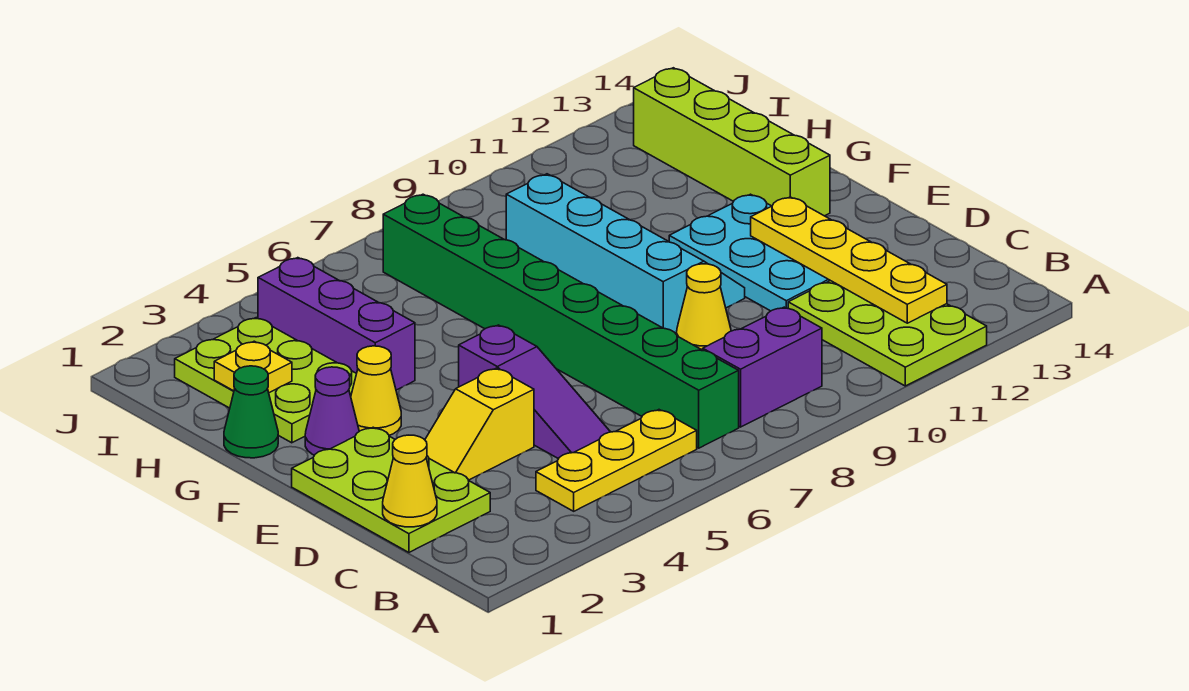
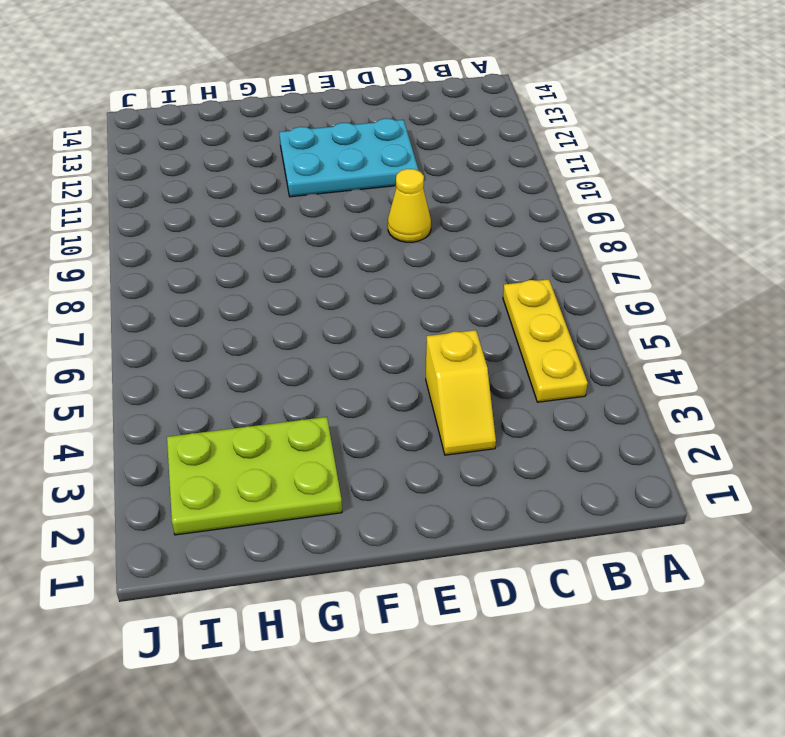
none -> lime 2x3 plate [788,281,987,386]
none -> green 1x8 brick [383,194,739,448]
none -> purple 1x2 brick [703,307,822,427]

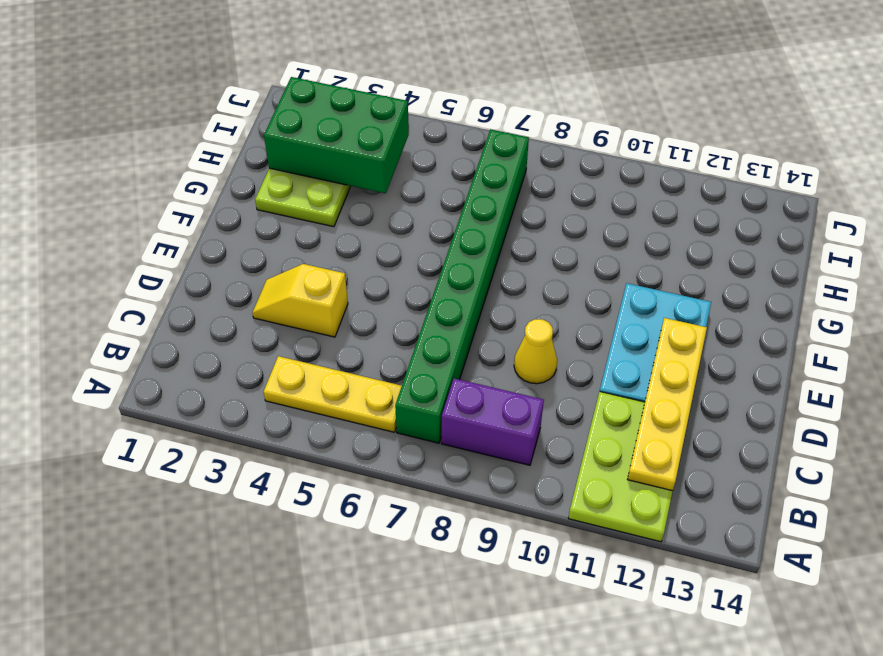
green 2x3 brick [264,77,409,193] -> yellow 1x1 plate [214,341,292,393]
none -> lime 2x3 plate [292,427,490,552]
none -> purple 1x3 slope [459,325,610,459]
none -> cyan 2x4 slope [506,174,745,333]

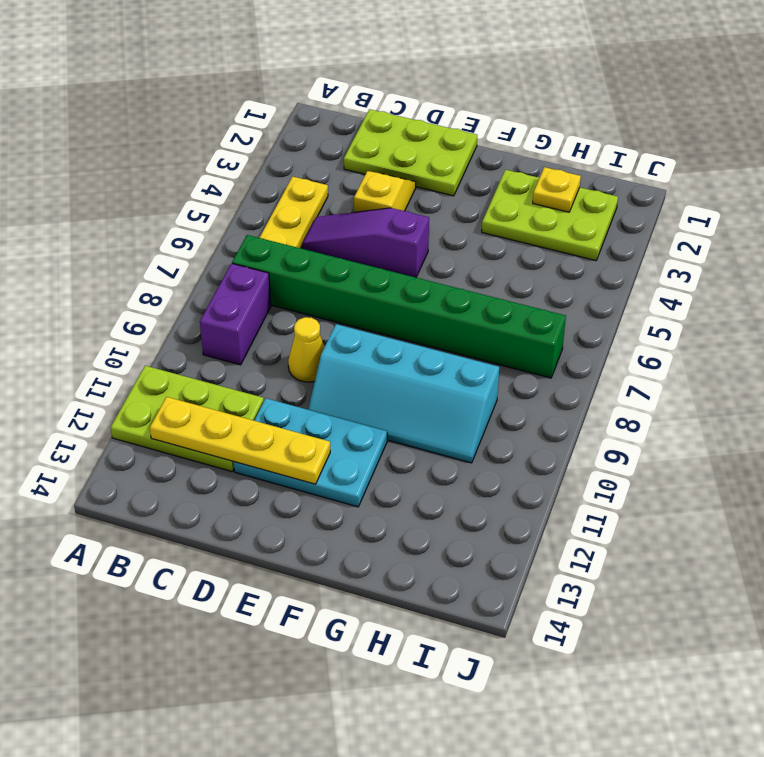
none -> purple 1x1 cone [305,367,359,455]
none -> yellow 1x1 cone [351,346,401,435]
none -> lime 1x4 brick [634,68,830,216]

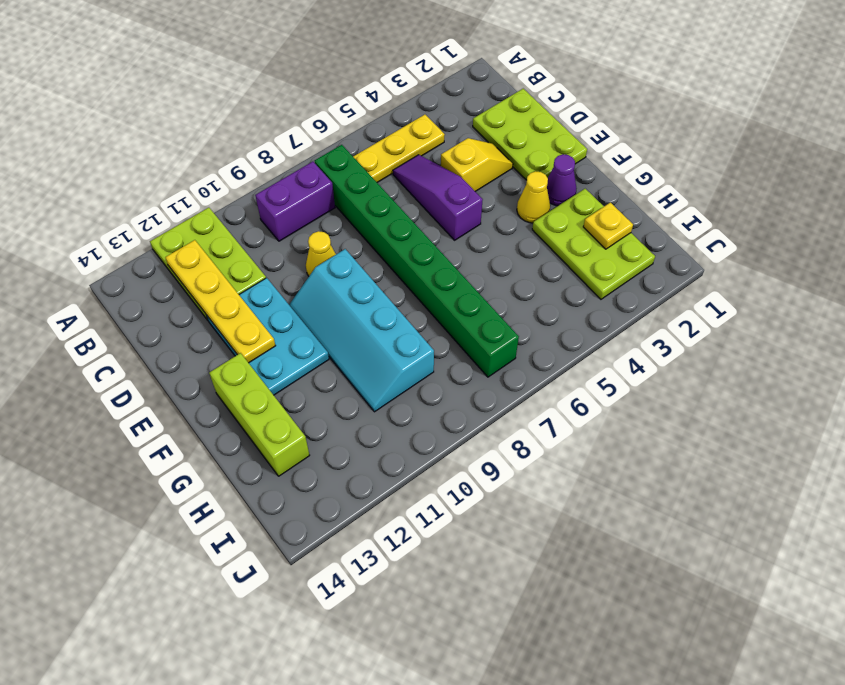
lime 1x3 brick [209,353,310,476] -> lime 1x4 brick [634,68,830,216]
none -> green 1x1 cone [224,366,278,458]
none -> purple 1x3 brick [258,258,415,390]
none -> yellow 1x1 cone [383,435,437,527]

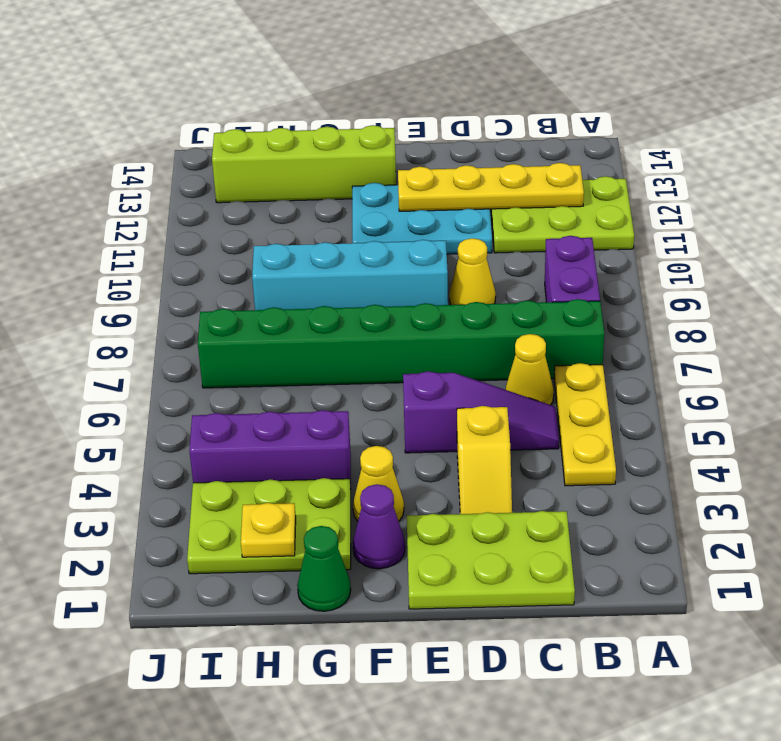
yellow 1x1 cone [505,334,554,405] -> yellow 1x1 cone moved to [383,435,437,527]

